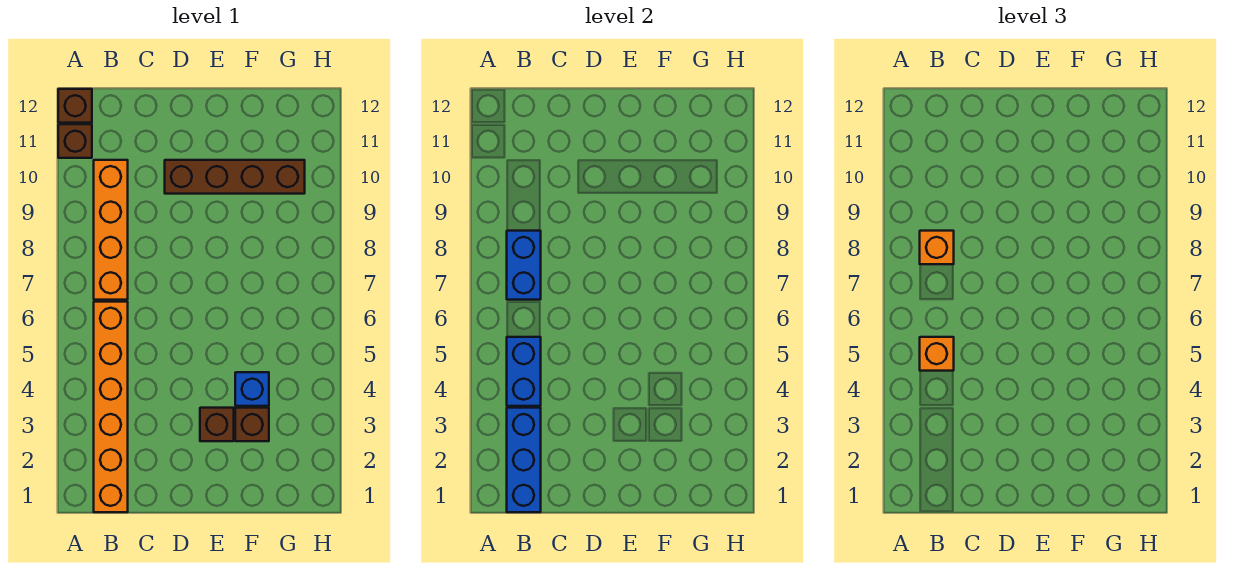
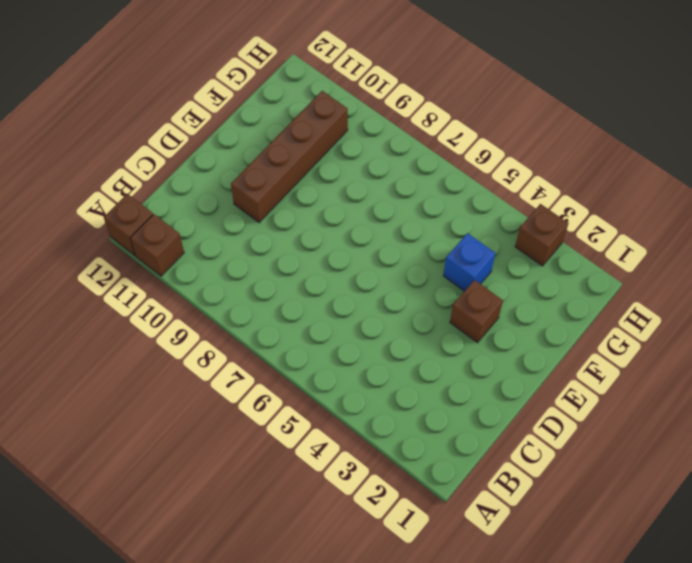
brown 1x1 brick [515,204,568,266] -> brown 1x1 brick moved to [235,408,269,441]
none -> orange 1x6 brick [94,302,128,512]
none -> orange 1x4 brick [94,160,128,300]
none -> blue 1x3 brick [507,408,541,512]

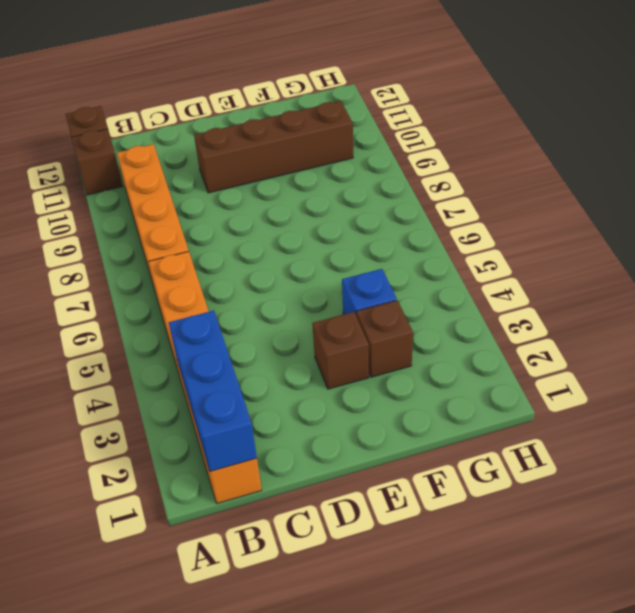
none -> blue 1x2 brick [507,337,541,406]
none -> blue 1x2 brick [507,231,541,300]
none -> orange 1x1 brick [920,337,954,371]

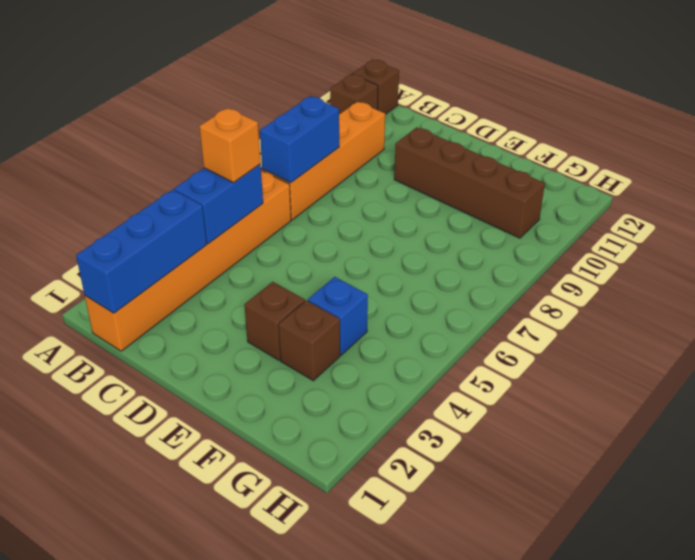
none -> orange 1x1 brick [920,231,954,264]

